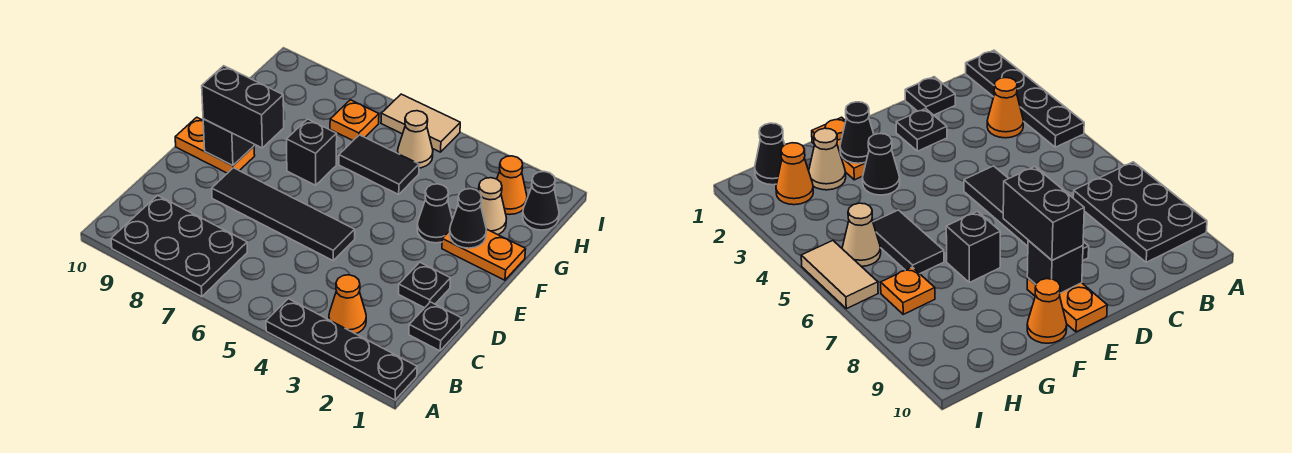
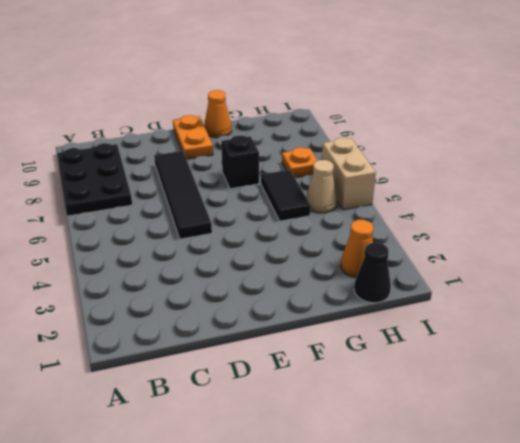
tan 1x2 brick [322,138,376,210] -> tan 1x2 tile [381,94,460,152]
none -> black 1x4 plate [266,299,417,400]
none -> orange 1x1 cone [329,275,366,334]
none -> black 1x1 plate [409,302,462,351]

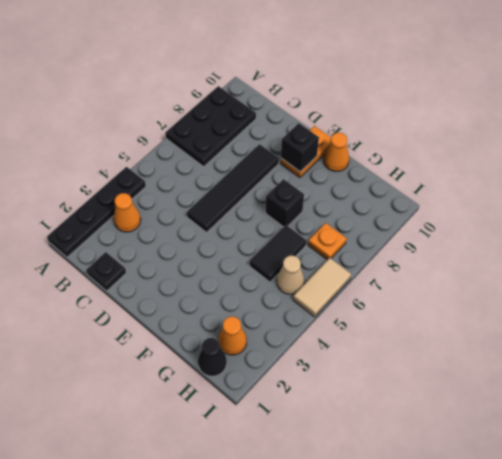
none -> black 1x1 plate [399,262,451,308]
none -> orange 1x2 plate [442,229,526,280]
none -> black 1x1 cone [417,184,453,243]

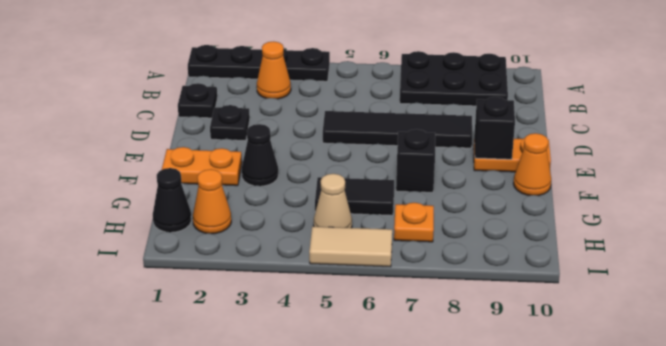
none -> tan 1x1 cone [479,178,507,235]
none -> black 1x1 cone [450,189,486,248]
none -> black 1x2 brick [202,66,284,148]

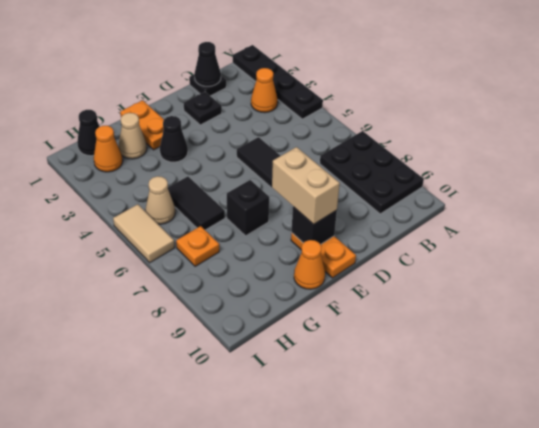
black 1x1 cone [194,42,221,86] -> black 1x1 cone moved to [450,189,486,248]
tan 1x2 brick [272,147,340,224] -> black 1x2 brick [202,66,284,148]

